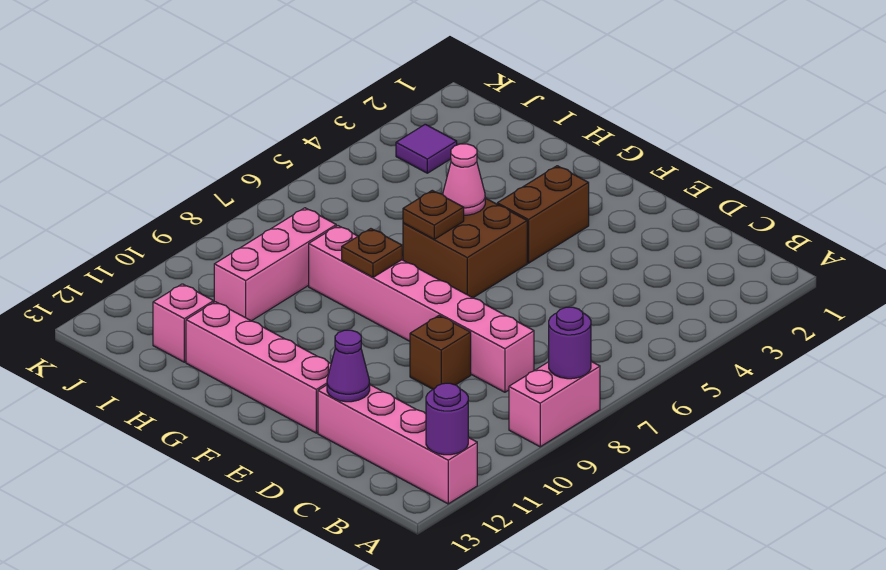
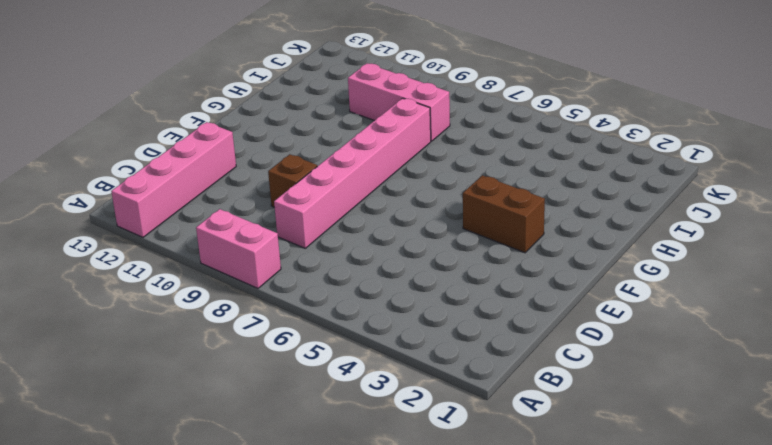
none -> pink 1x4 brick [186,302,331,433]
none -> brown 2x2 brick [403,198,527,298]
none -> pink 1x1 brick [153,284,214,362]

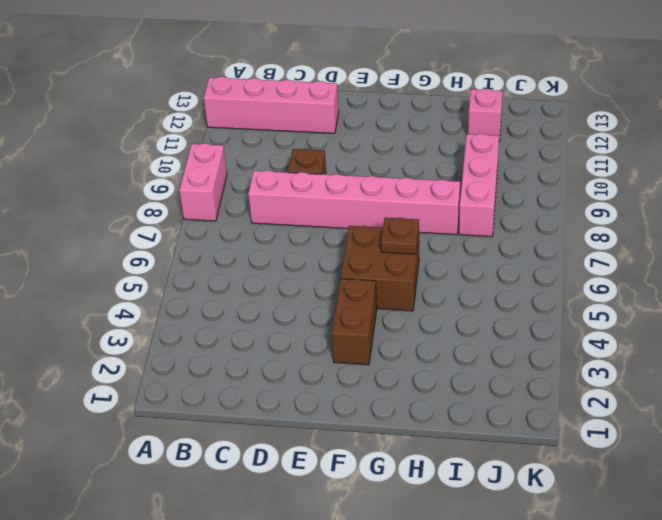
none -> pink 1x4 brick [186,302,331,433]
none -> purple 1x1 tile [396,124,457,173]
none -> purple 1x1 round brick [549,307,591,379]

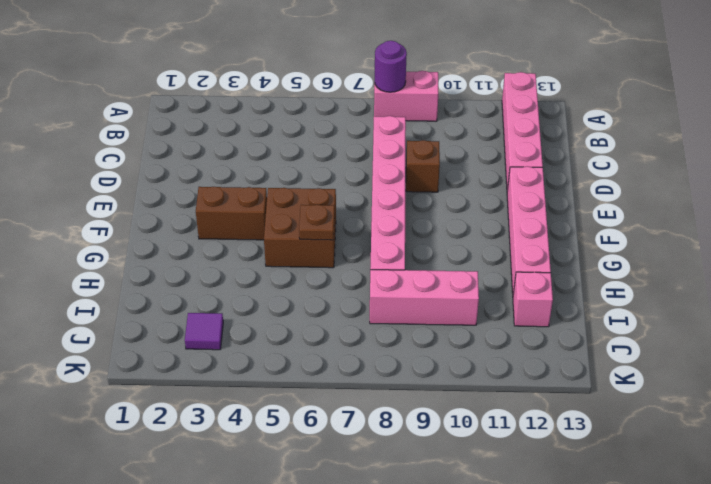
none -> purple 1x1 round brick [426,383,468,455]
none -> purple 1x1 cone [327,330,370,402]
none -> pink 1x1 cone [443,144,485,215]

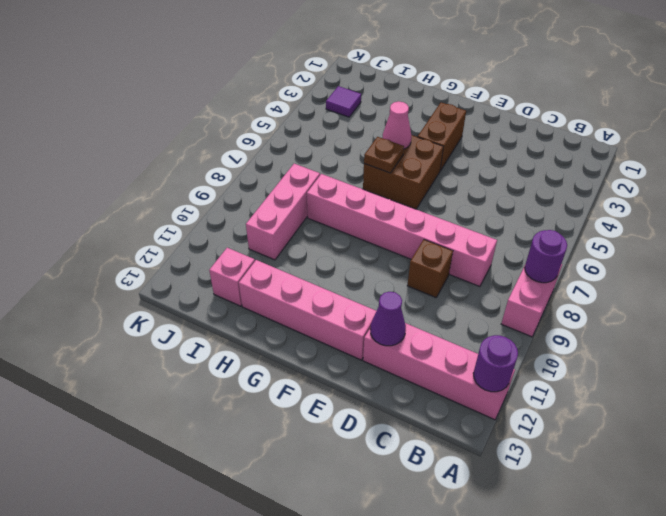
none -> brown 1x1 plate [342,229,402,277]

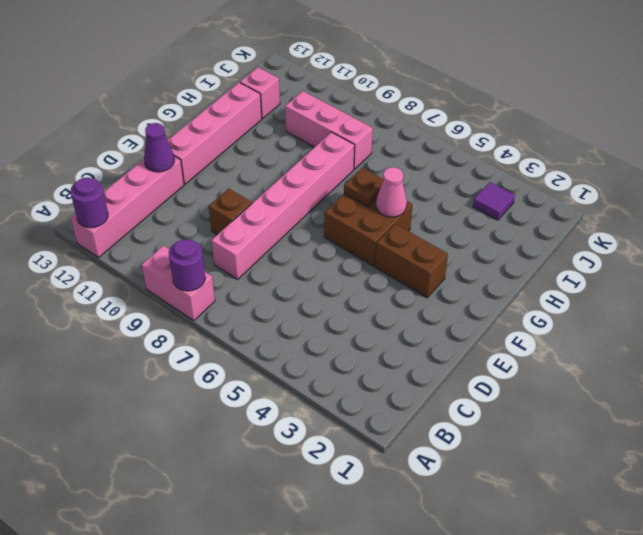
none -> brown 1x1 plate [342,229,402,277]

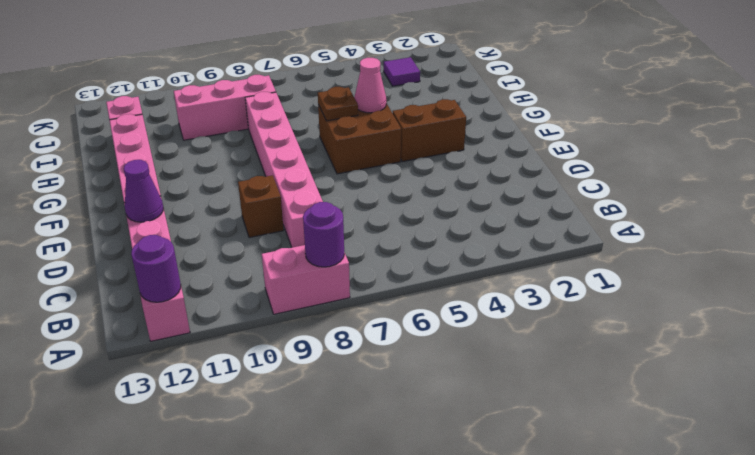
none -> brown 1x1 plate [342,229,402,277]

